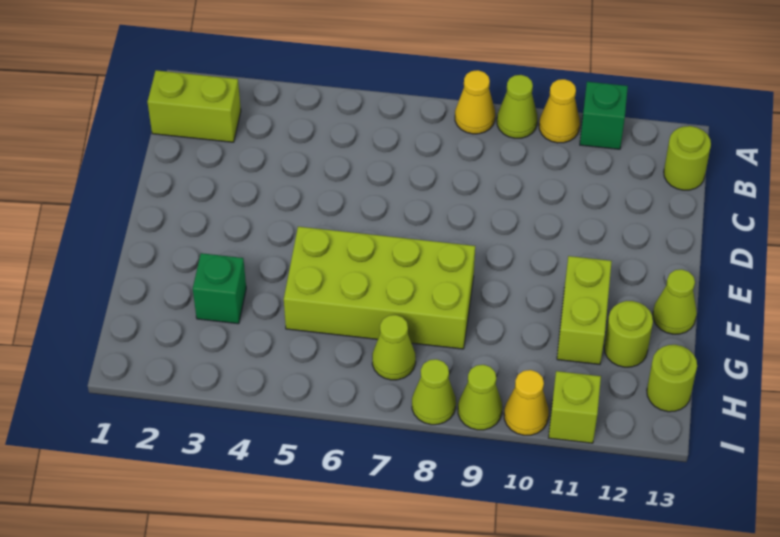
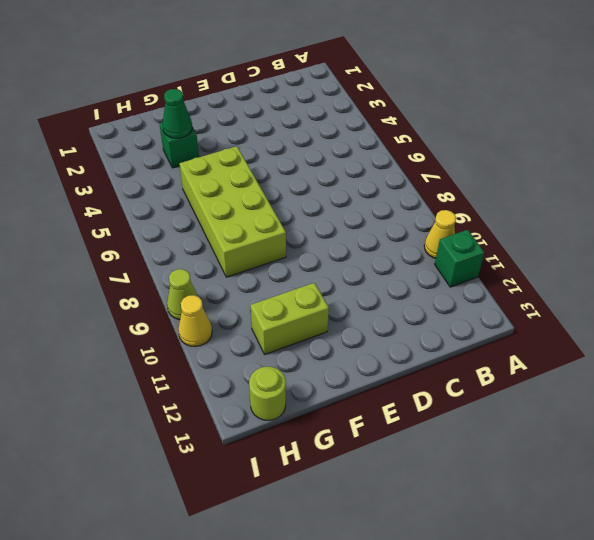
green 1x1 cone [162,89,192,138] -> none
none -> yellow 1x1 cone [455,70,495,134]
none -> lime 1x1 cone [497,75,538,138]
none -> lime 1x2 brick [148,70,241,142]

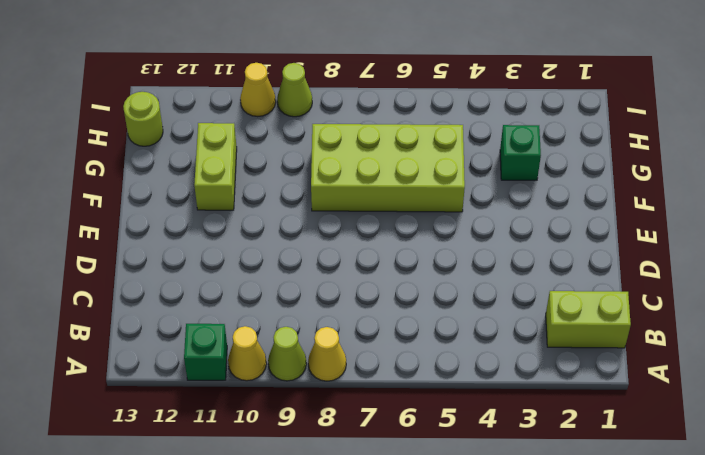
none -> lime 1x1 round brick [664,126,711,190]
none -> lime 1x1 cone [653,269,697,334]
none -> lime 1x1 round brick [604,301,653,367]

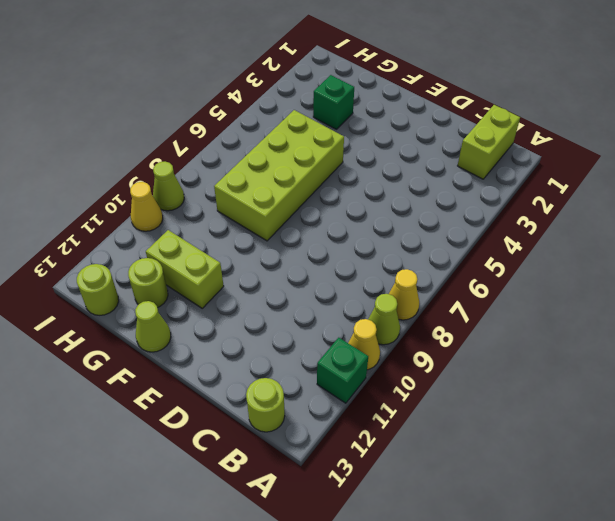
none -> lime 1x1 cone [372,315,416,380]
none -> lime 1x1 cone [412,359,456,425]
none -> lime 1x1 brick [549,371,601,443]

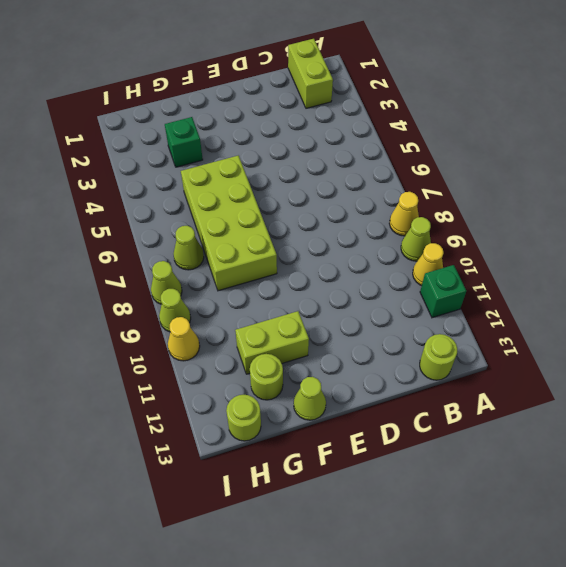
none -> lime 1x1 brick [549,371,601,443]

